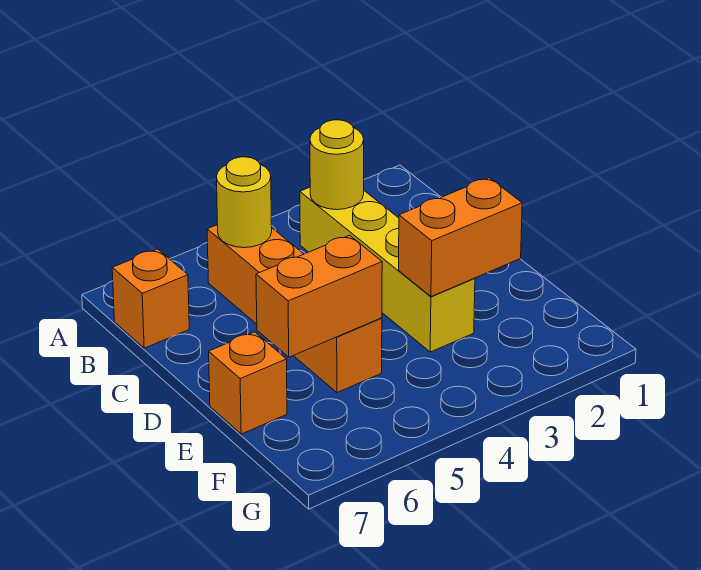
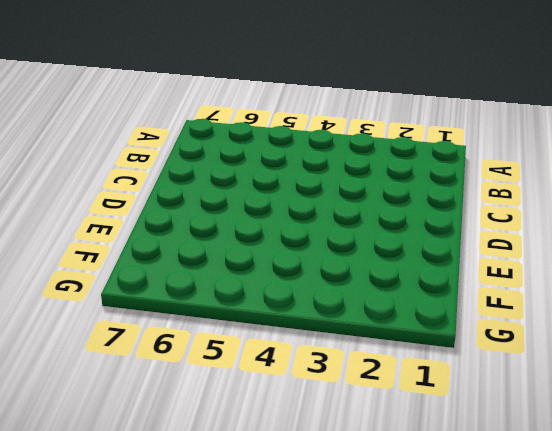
none -> yellow 1x4 brick [300,187,475,352]
none -> orange 1x4 brick [207,225,382,392]

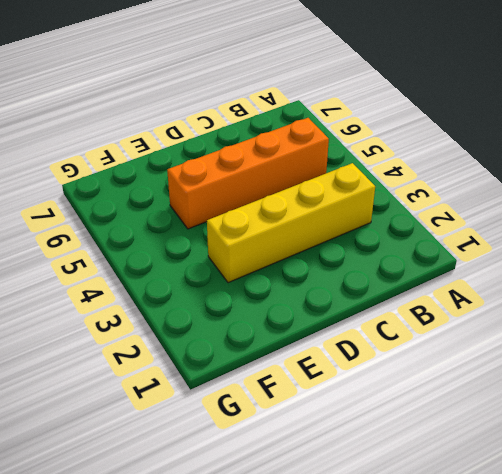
none -> orange 1x1 brick [112,249,189,348]
none -> orange 1x1 brick [209,332,287,434]

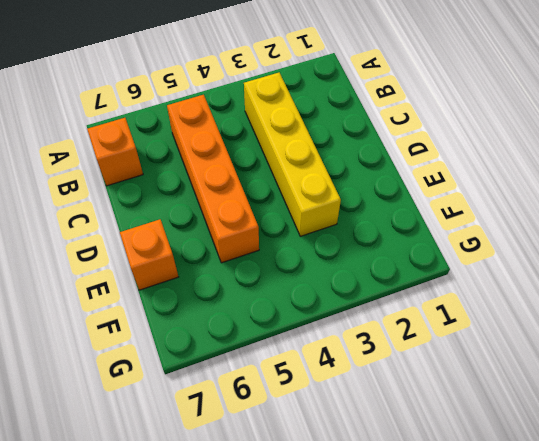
none -> yellow 1x1 round brick [310,120,364,210]
none -> yellow 1x1 round brick [216,157,272,248]

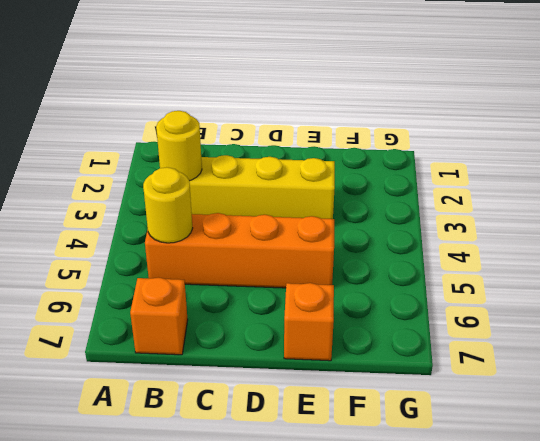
none -> orange 1x2 brick [399,178,522,297]
none -> orange 1x2 brick [256,235,382,357]

